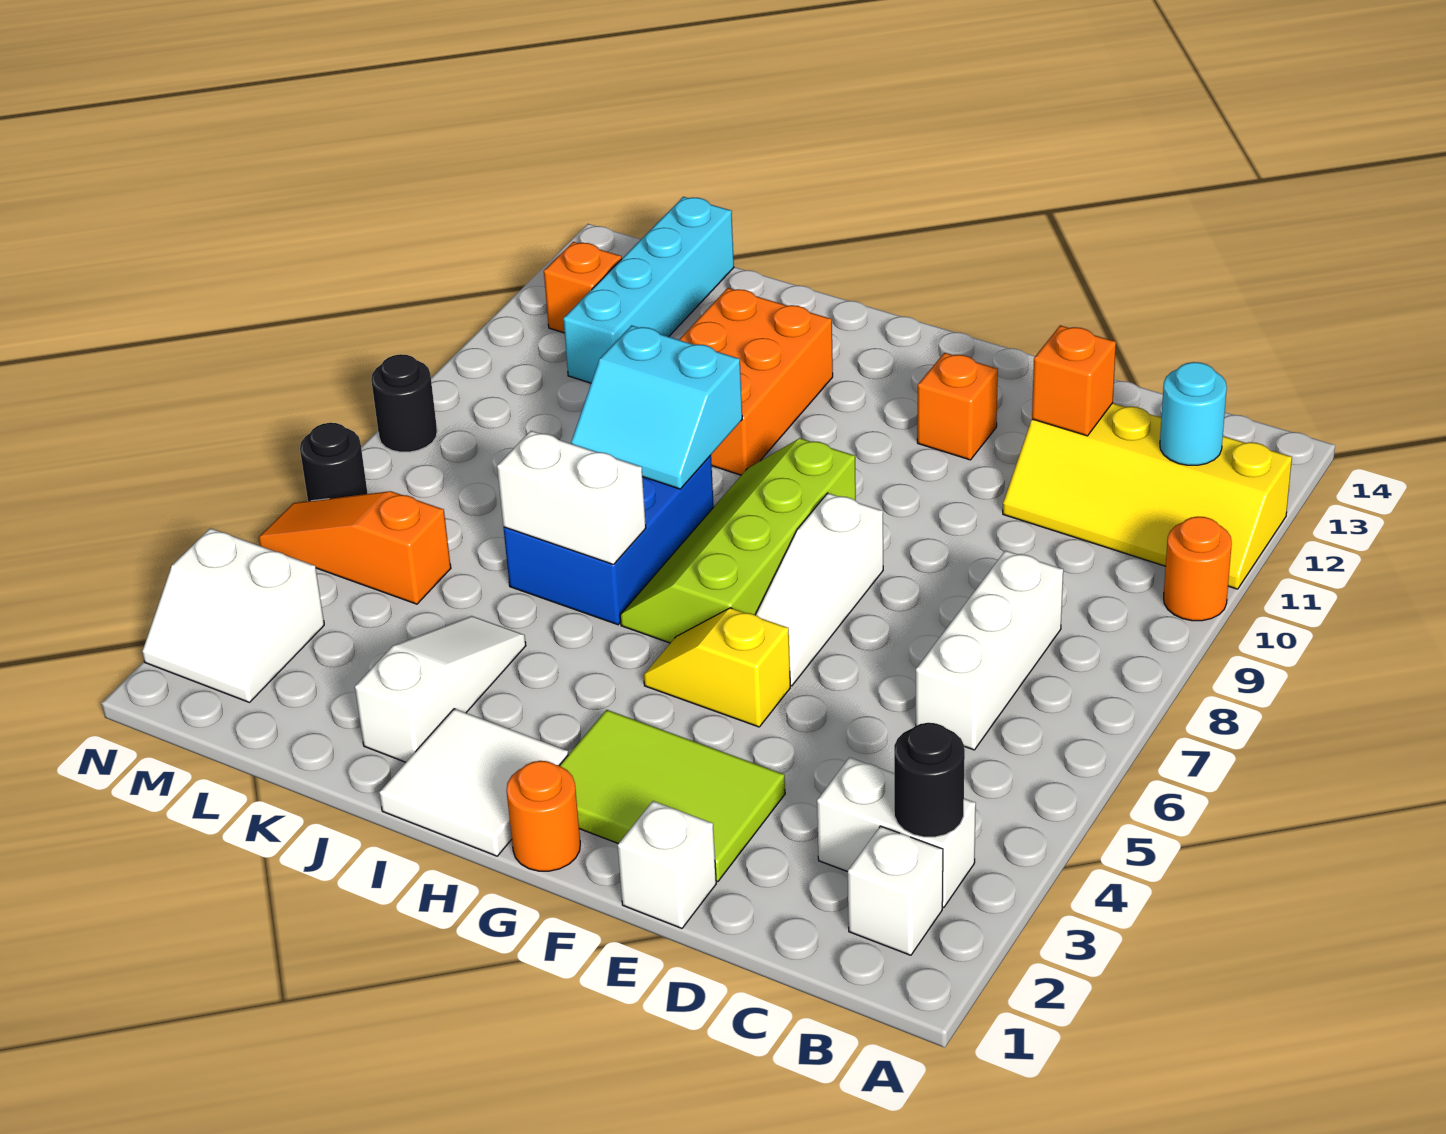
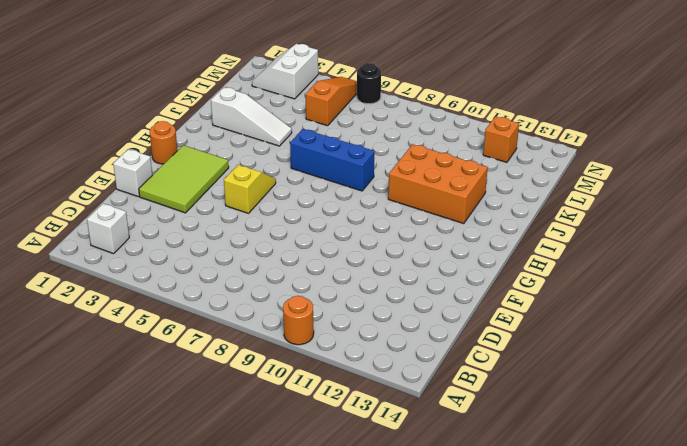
blue 1x3 brick [290,129,374,191] -> blue 2x3 brick [504,455,714,625]
none -> yellow 2x4 slope [1003,403,1292,589]
none -> white 1x2 brick [817,757,976,908]
none -> white 1x3 brick [916,551,1063,750]

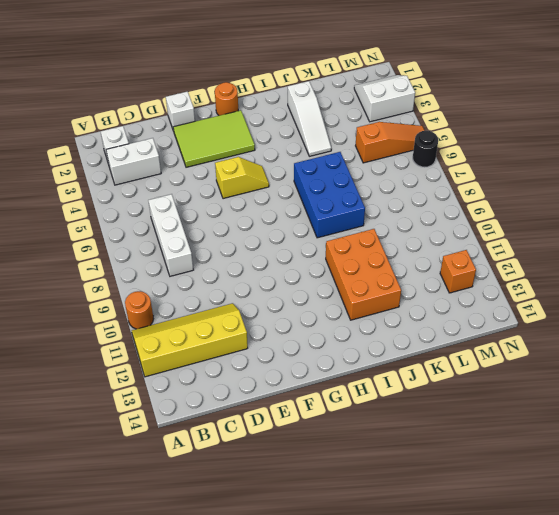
none -> white 1x3 slope [755,493,883,686]
none -> orange 1x1 brick [917,353,998,460]
none -> lime 2x4 slope [620,438,856,643]

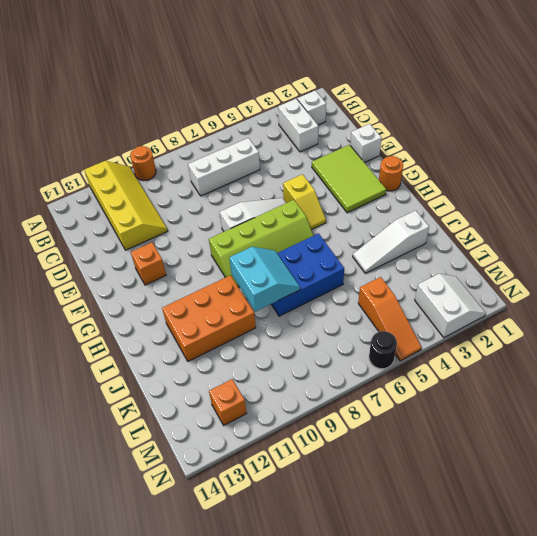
none -> white 2x2 tile [379,709,568,856]
none -> cyan 1x4 brick [563,197,734,383]
none -> black 1x1 round brick [371,354,437,452]

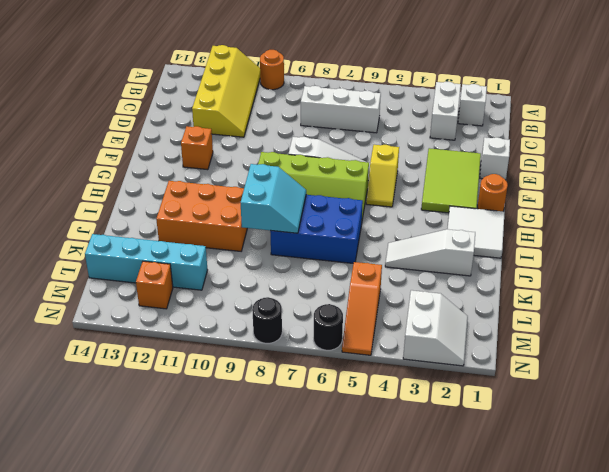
none -> black 1x1 round brick [894,723,965,837]
none -> cyan 1x1 round brick [1160,362,1227,465]
none -> orange 1x1 brick [1032,325,1116,436]

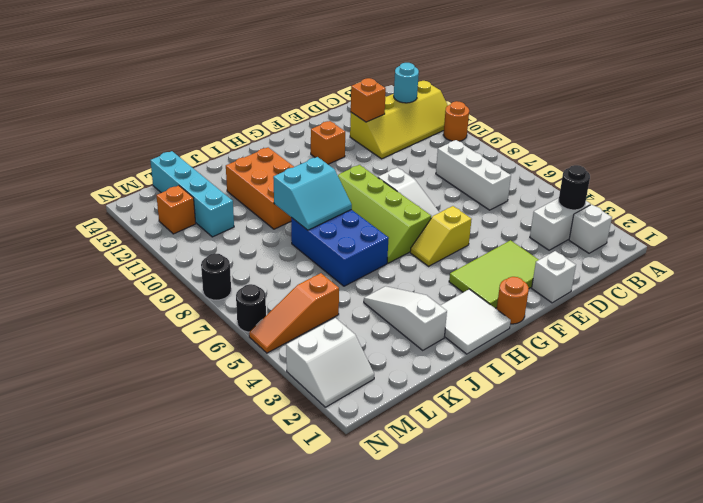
none -> white 1x2 brick [497,431,646,565]

